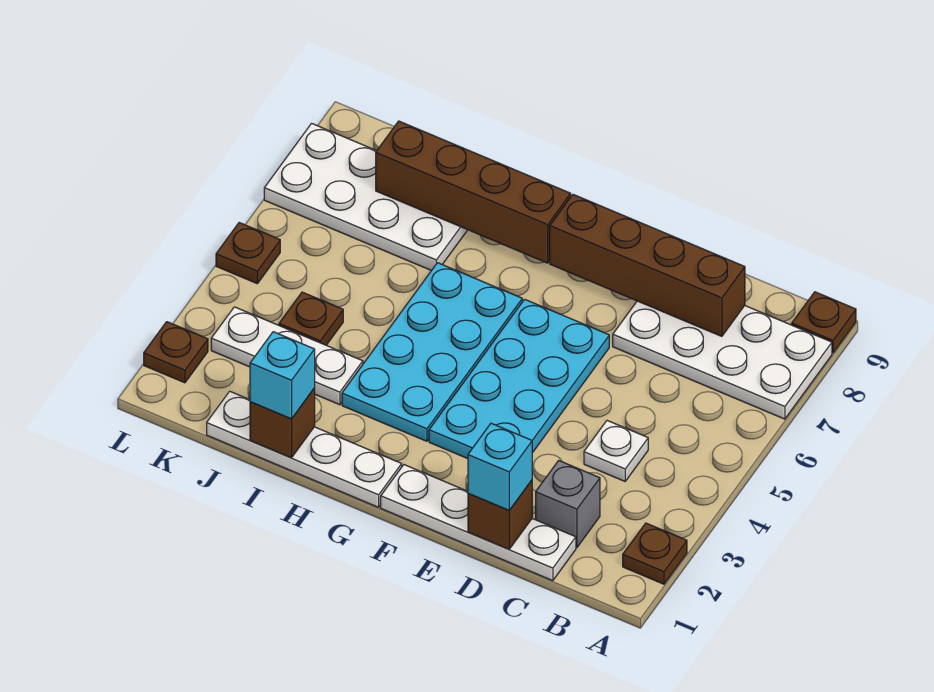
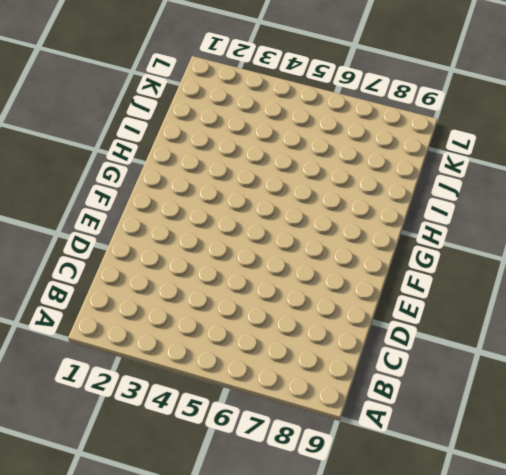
none -> brown 1x1 plate [623,523,687,584]
none -> white 2x4 plate [613,301,832,419]
none -> brown 1x1 plate [792,292,856,353]

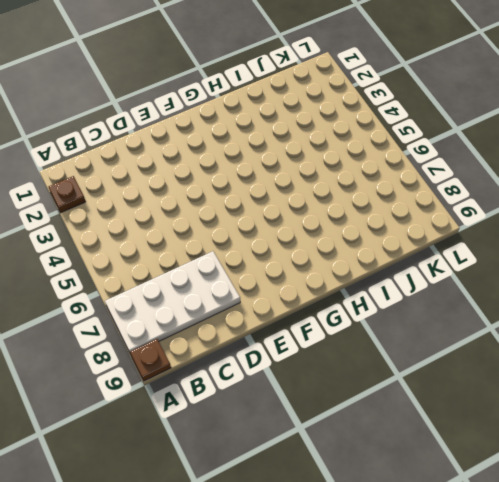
none -> white 1x4 plate [381,465,576,581]
none -> grey 1x1 brick [536,461,600,548]
none -> white 1x1 plate [584,421,648,481]

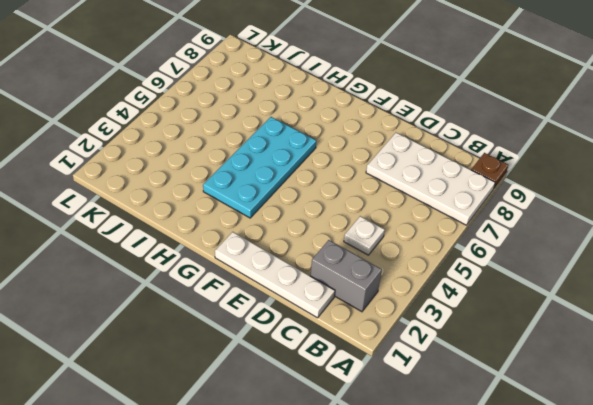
grey 1x2 brick [310,240,382,312] -> grey 1x1 brick [536,461,600,548]
none -> brown 1x1 plate [623,523,687,584]
none -> cyan 2x4 plate [429,299,609,459]
none -> white 1x4 plate [207,391,402,507]

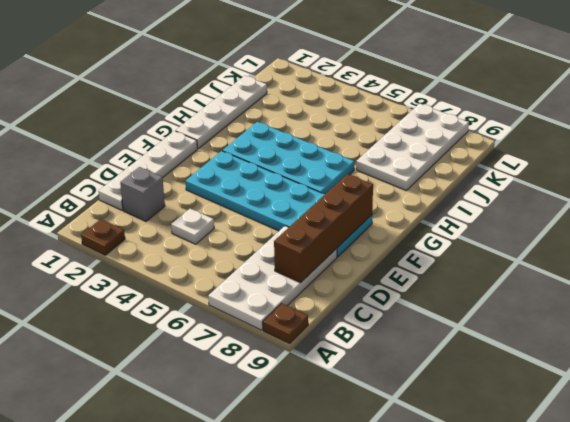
cyan 2x6 plate [186,151,372,257] -> cyan 2x4 plate [429,299,609,459]
none -> white 1x3 plate [211,307,363,405]
none -> brown 1x1 plate [279,292,343,345]
none -> brown 1x1 plate [144,322,208,383]

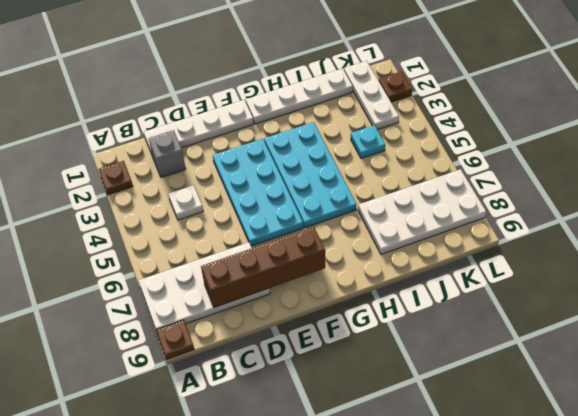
cyan 1x1 plate [351,125,385,159] -> brown 1x1 plate [279,292,343,345]
white 1x3 plate [344,61,399,130] -> white 1x3 plate turned to [211,307,363,405]
none -> brown 1x1 plate [216,223,280,283]
none -> brown 1x1 brick [468,480,532,549]
none -> brown 1x4 brick [376,121,571,263]

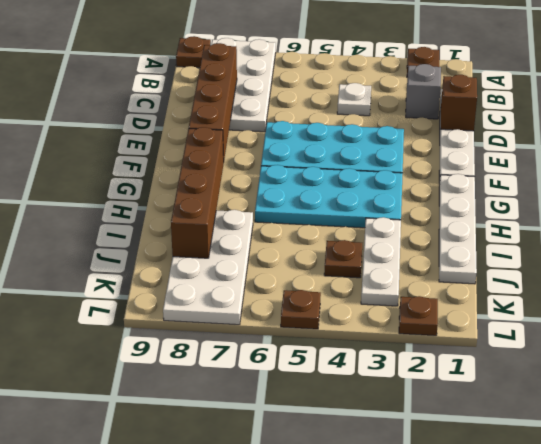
none -> brown 1x1 brick [250,388,315,458]
none -> cyan 1x1 brick [468,423,532,510]
none -> cyan 1x1 brick [250,332,315,419]

